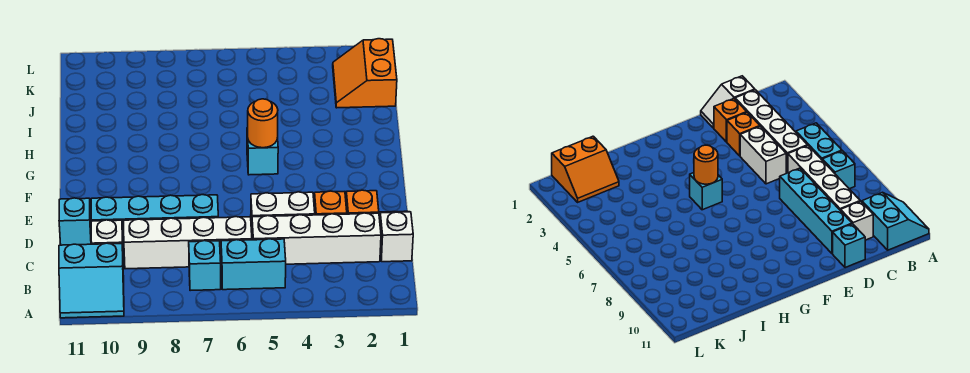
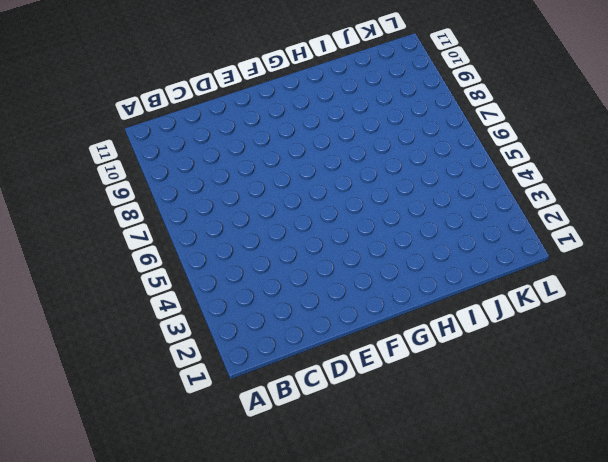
none -> cyan 2x2 slope [59,243,124,318]
none -> cyan 1x2 brick [221,239,286,290]
none -> cyan 1x1 brick [189,241,221,291]

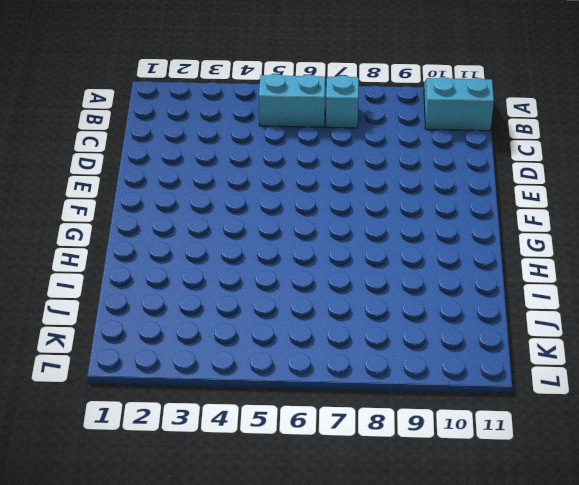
none -> white 1x2 slope [379,211,413,262]
none -> white 1x4 brick [252,213,381,264]
none -> white 1x4 brick [124,217,252,269]

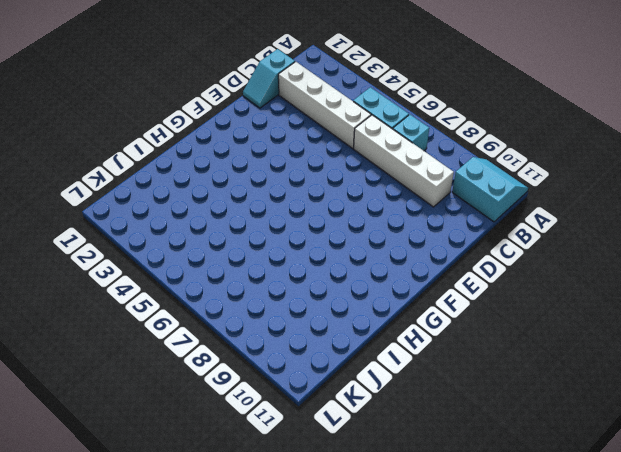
cyan 1x2 slope [243,49,295,108] -> white 1x2 slope [379,211,413,262]
none -> white 1x1 brick [91,220,123,247]
none -> orange 1x1 brick [346,190,379,214]
none -> orange 1x1 brick [314,191,347,215]

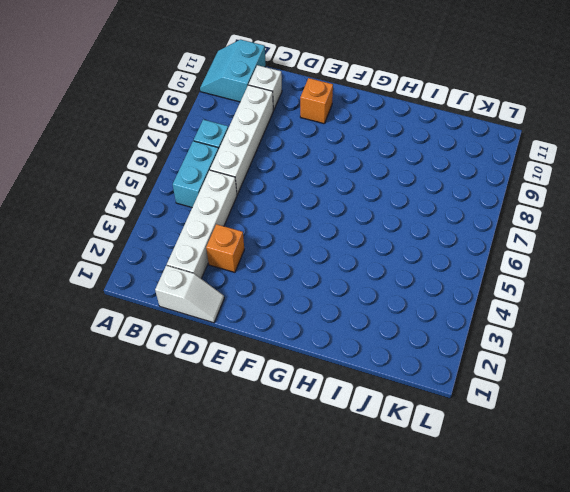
orange 1x1 brick [300,78,333,124] -> orange 1x1 brick moved to [346,190,379,214]
none -> white 1x2 brick [251,192,315,232]
none -> cyan 1x4 brick [91,195,218,246]
none -> cyan 1x1 brick [59,198,91,245]

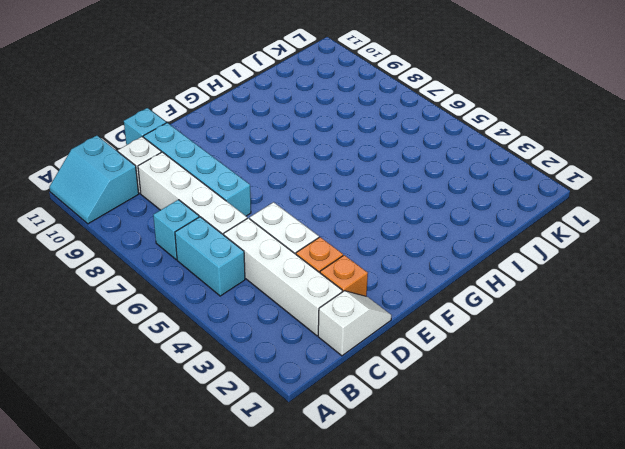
none -> cyan 1x1 brick [247,128,278,175]
none -> orange 2x2 slope [333,39,397,108]
none -> orange 1x1 round brick [248,99,278,148]

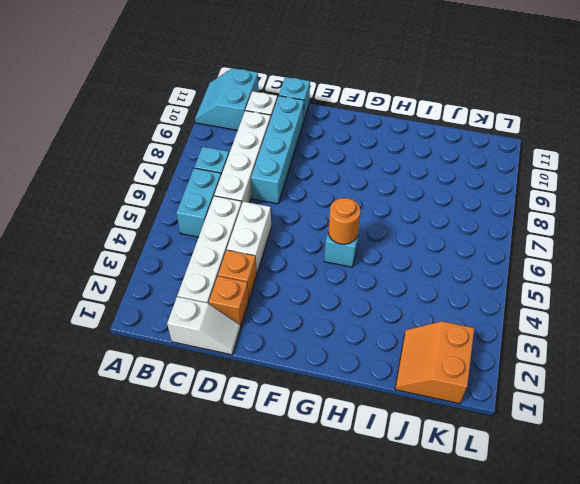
orange 2x2 slope [395,321,474,404] -> orange 2x2 slope turned to [333,39,397,108]

